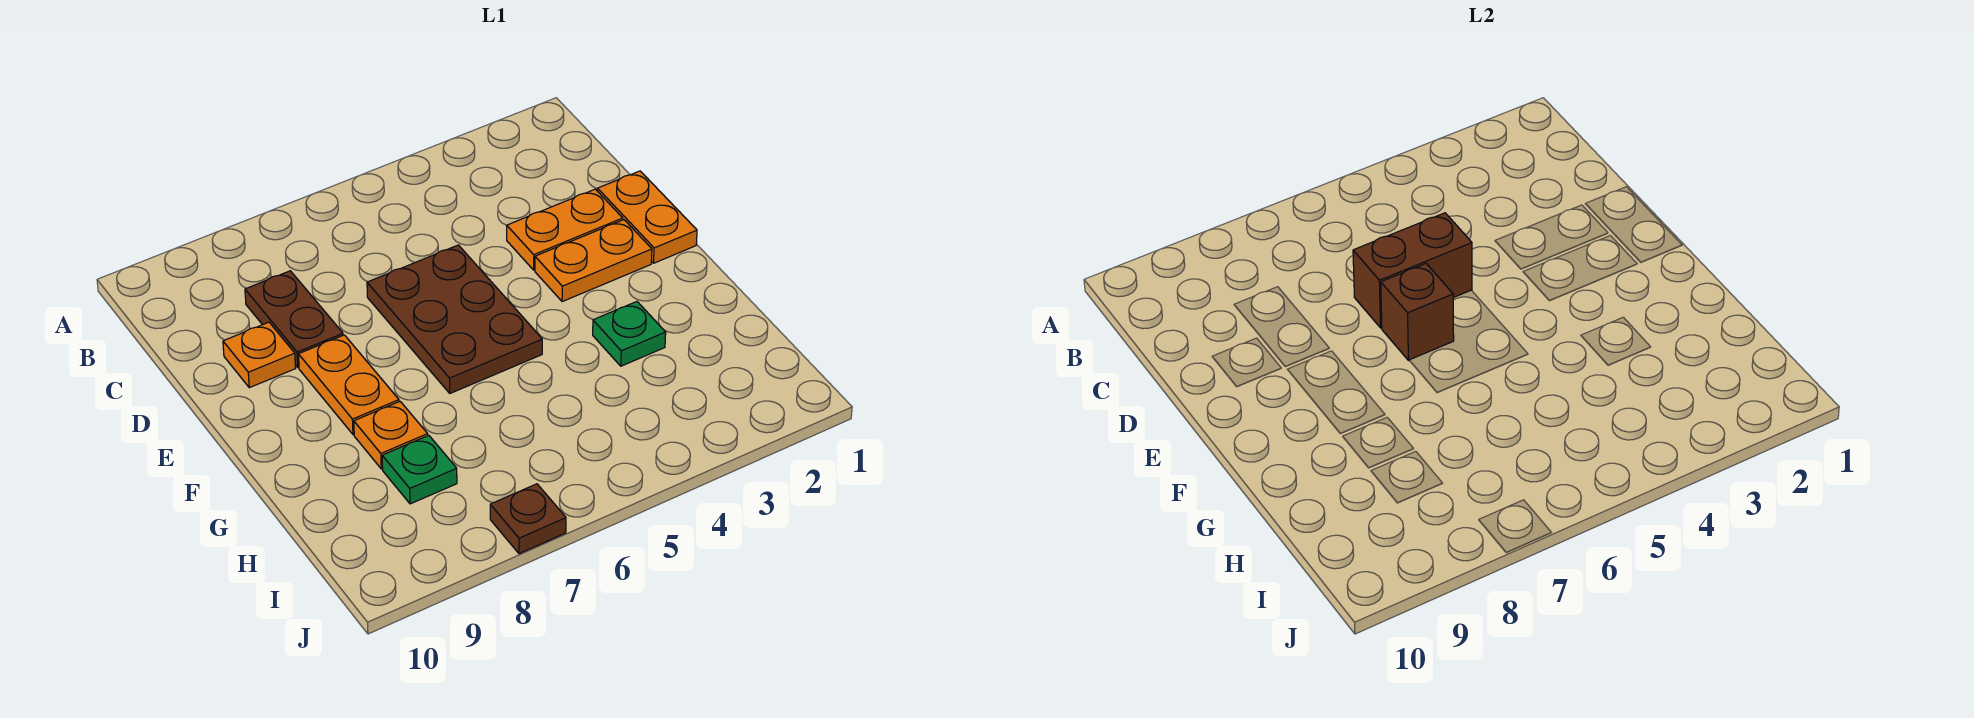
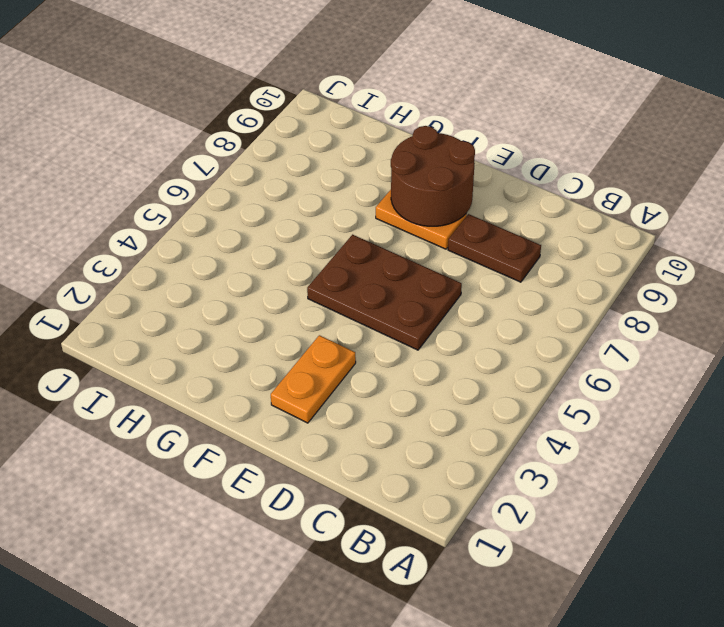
brown 2x2 round brick [391,126,475,226] -> none
none -> orange 1x2 plate [598,171,697,263]
none -> orange 1x2 plate [507,189,623,270]
none -> orange 1x1 plate [223,322,296,388]

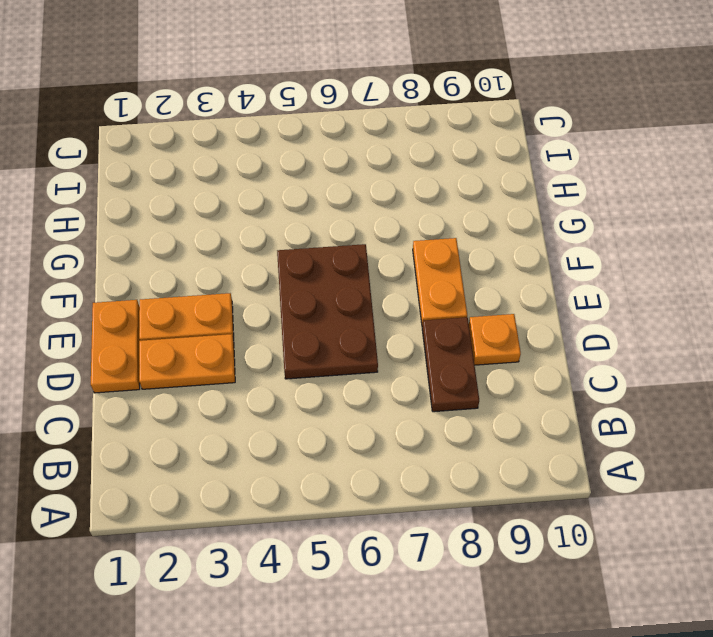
none -> green 1x1 plate [593,302,666,366]
none -> orange 1x1 plate [354,402,428,469]
none -> green 1x1 plate [382,435,457,504]

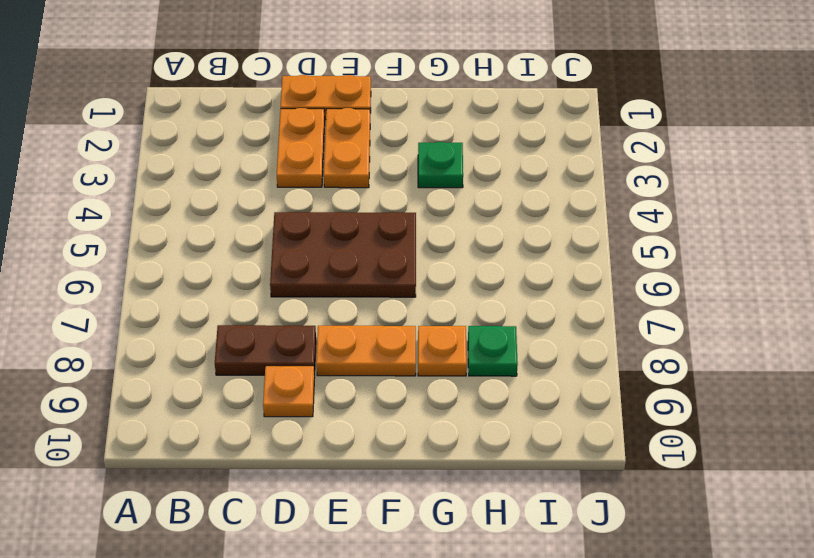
none -> brown 1x1 plate [490,484,566,554]
none -> brown 1x2 brick [1353,213,1472,328]
none -> brown 1x1 brick [1381,264,1454,360]

